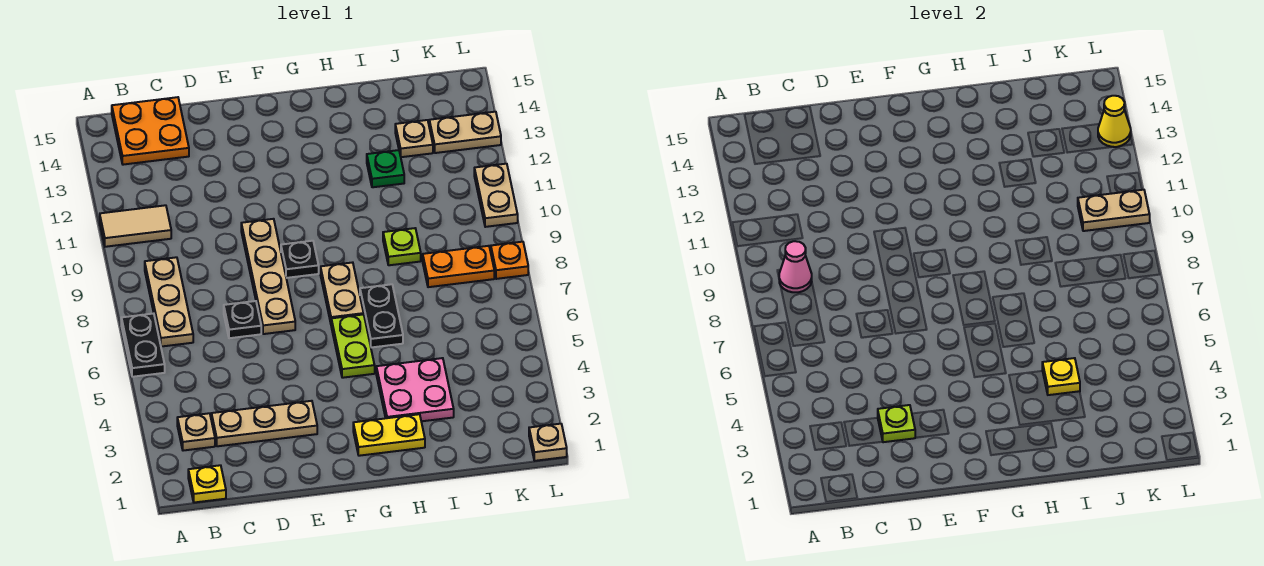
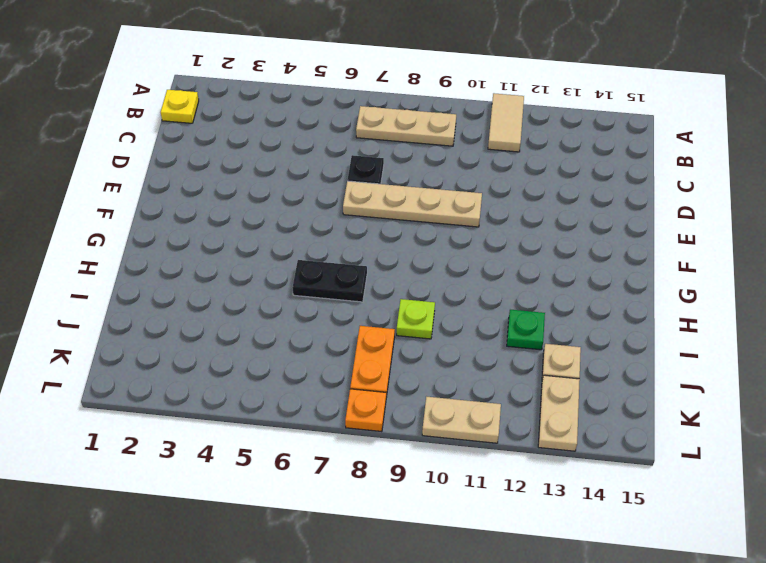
none -> black 1x2 plate [121,314,165,377]
none -> tan 1x1 plate [177,413,215,451]
none -> orange 2x2 plate [112,97,189,165]

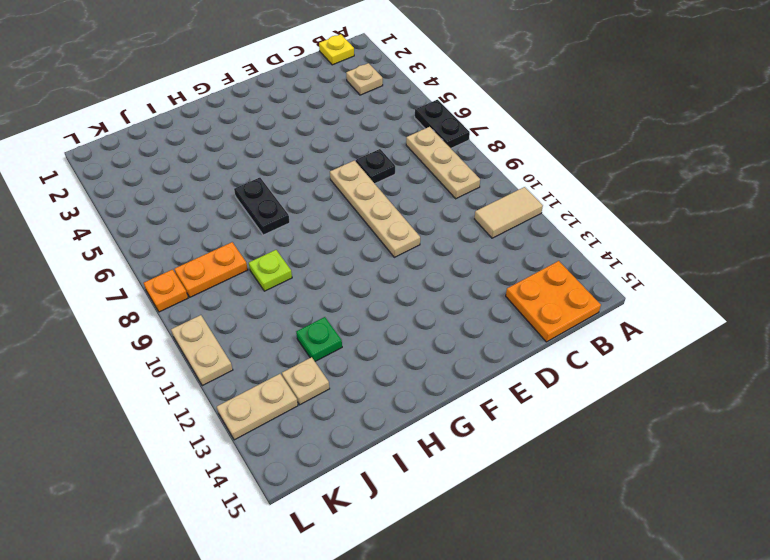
none -> tan 1x3 plate [211,401,317,446]
none -> black 1x1 plate [281,241,319,278]
none -> yellow 1x2 plate [353,414,425,456]

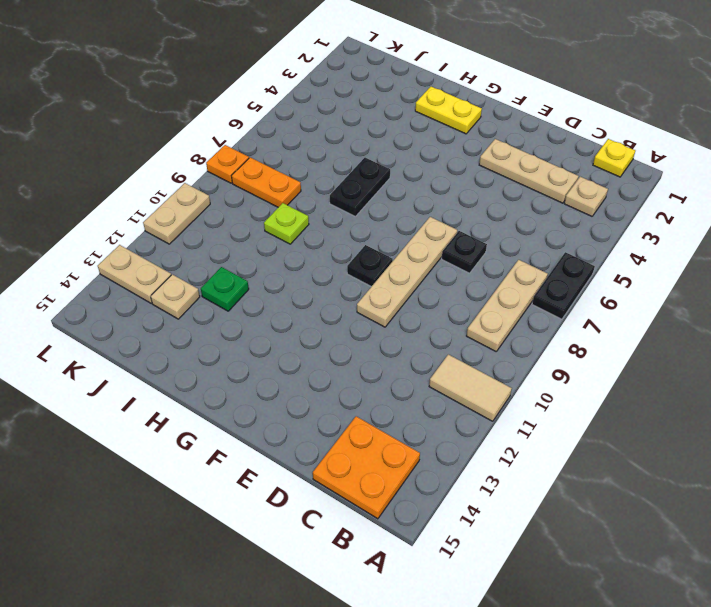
none -> lime 1x2 plate [331,314,375,378]
none -> tan 1x2 plate [320,262,364,323]
none -> pink 2x2 plate [376,358,454,421]

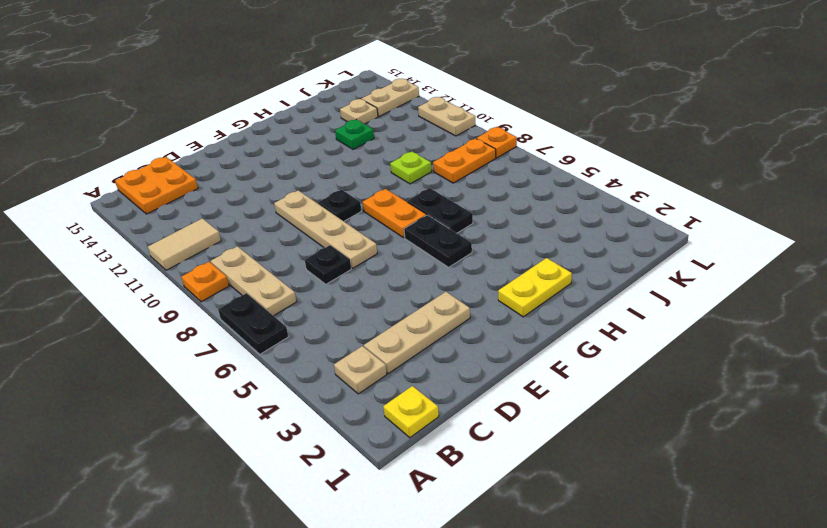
orange 1x1 plate [181,262,229,302] -> none
black 1x2 plate [404,215,472,267] -> lime 1x2 plate [331,314,375,378]
orange 1x2 plate [363,189,426,238] -> tan 1x2 plate [320,262,364,323]
none -> pink 2x2 plate [376,358,454,421]
none -> tan 1x1 plate [529,424,567,461]
none -> pink 1x1 cone [779,241,812,292]

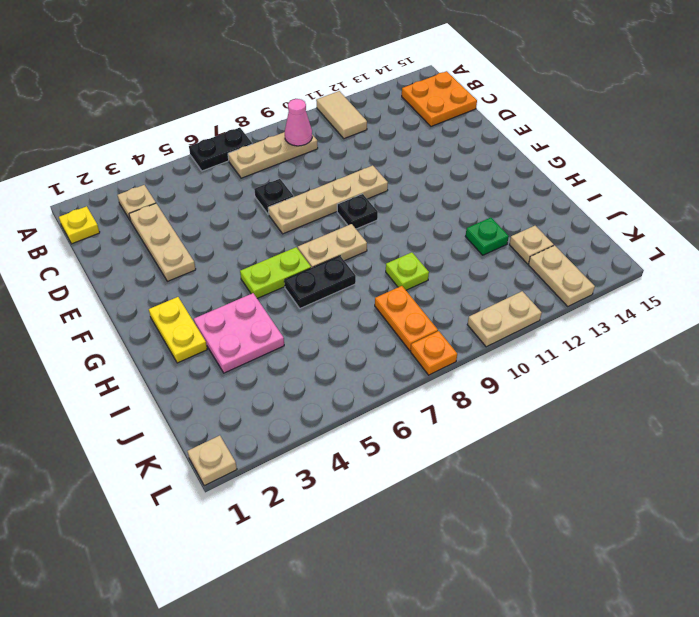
none -> lime 1x1 plate [878,405,915,442]
none -> yellow 1x1 plate [1042,358,1080,395]
none -> tan 1x2 plate [1078,190,1150,231]

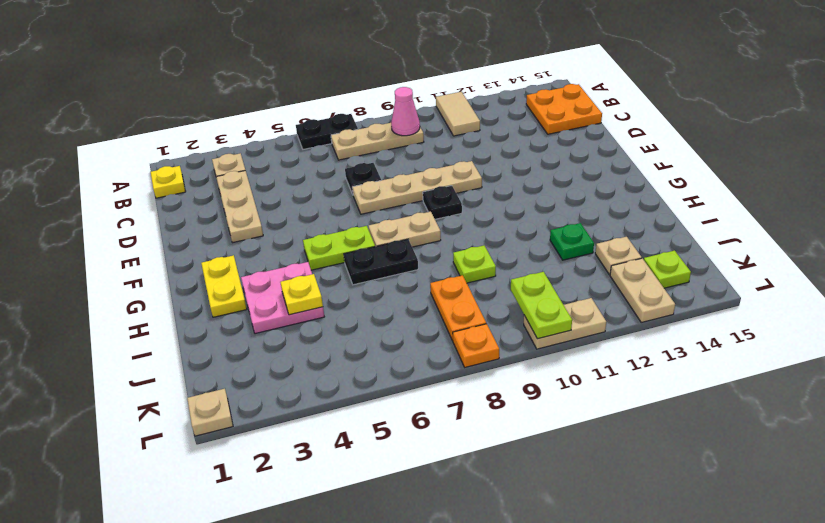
lime 1x2 plate [511,272,572,339] -> tan 1x2 plate [1078,190,1150,231]
lime 1x1 plate [644,250,691,288] -> lime 1x1 plate moved to [878,405,915,442]
none -> yellow 1x1 cone [1098,96,1131,147]

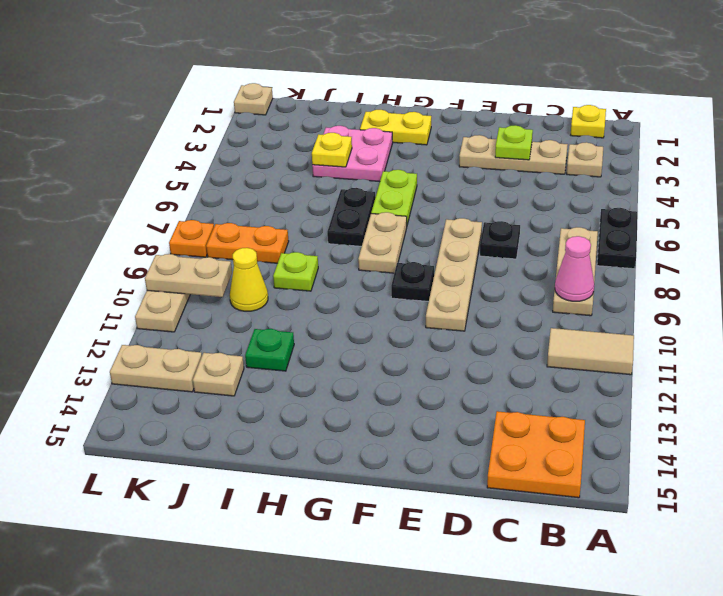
yellow 1x1 cone [230,248,268,311] -> yellow 1x1 cone moved to [1098,96,1131,147]

